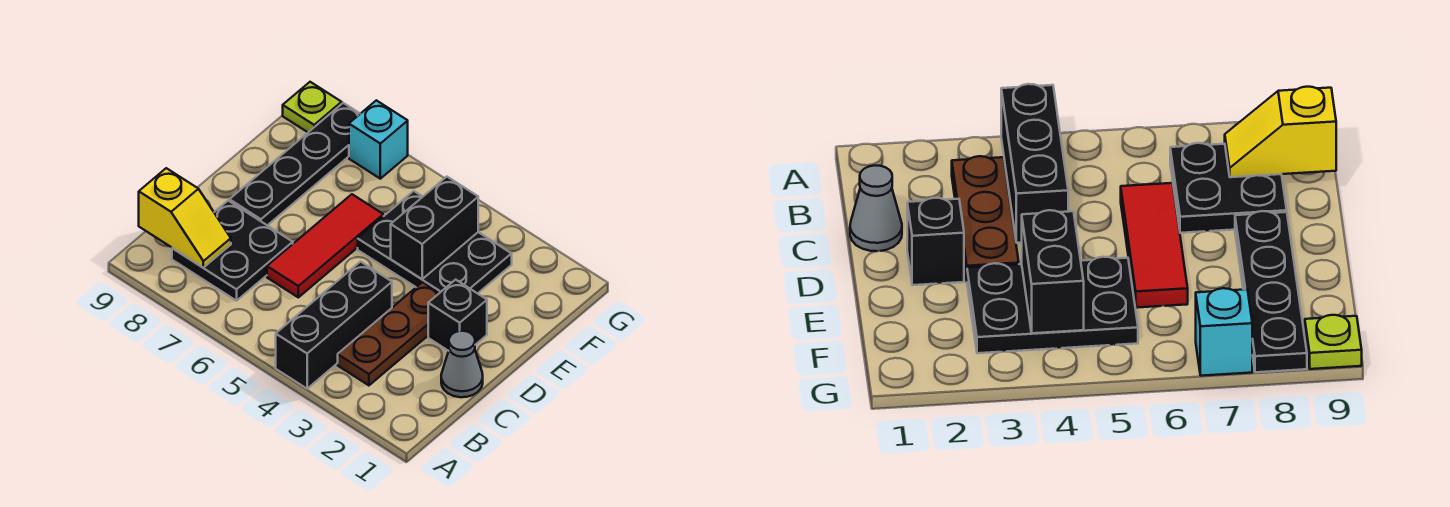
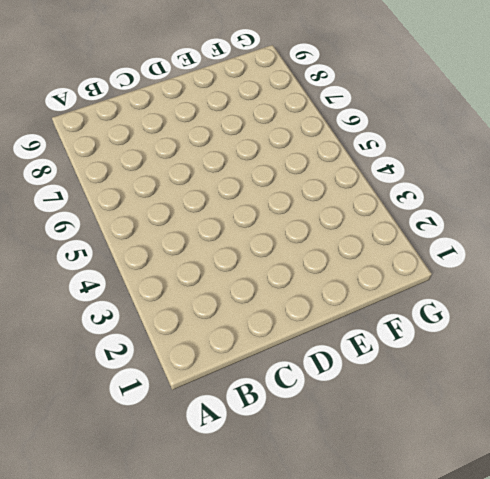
none -> black 1x3 brick [276,262,392,389]
none -> brown 1x3 plate [338,282,439,385]
none -> black 2x2 plate [172,201,293,301]

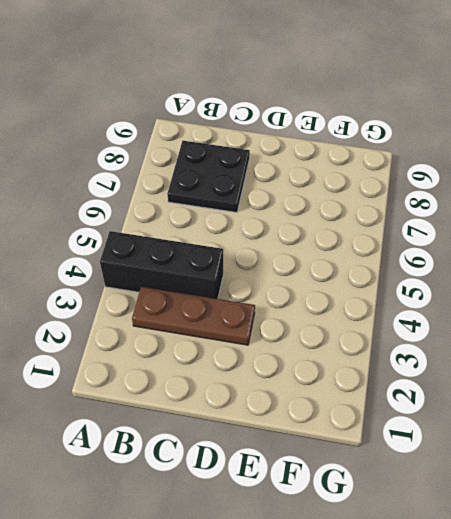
none -> grey 1x1 cone [441,331,483,397]
none -> red 1x3 tile [267,194,383,297]
none -> black 1x1 brick [428,280,487,351]

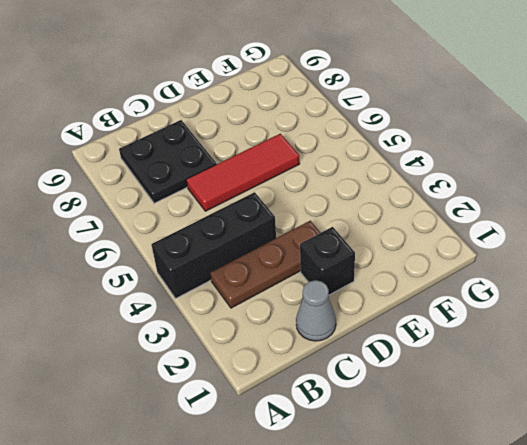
none -> black 1x4 plate [229,103,360,225]
none -> black 2x3 plate [358,191,512,293]
none -> cyan 1x1 brick [349,100,408,179]

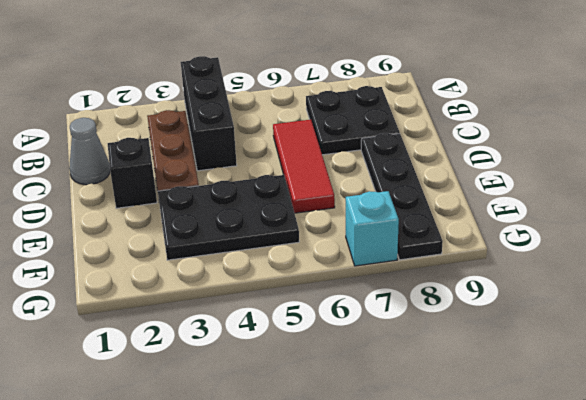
none -> lime 1x1 plate [283,82,342,132]
none -> yellow 1x2 slope [139,168,231,268]
none -> black 1x2 brick [391,177,478,279]

